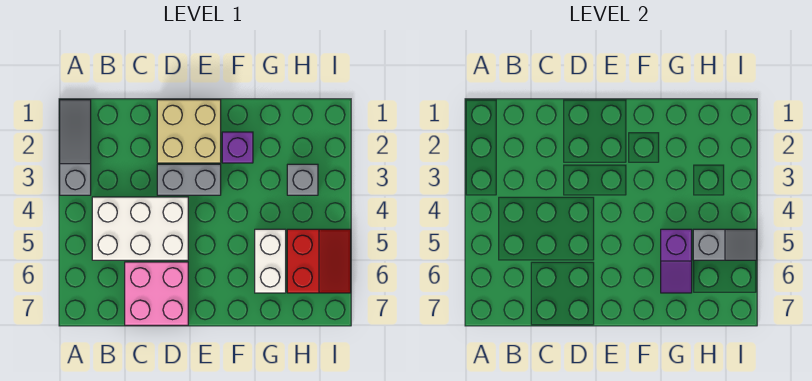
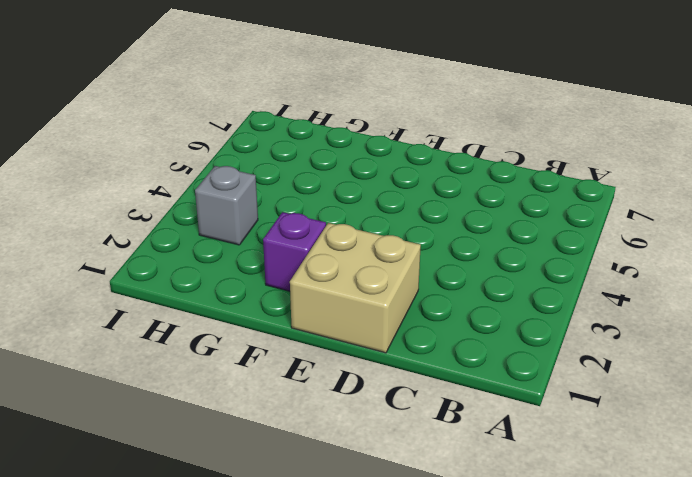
none -> grey 1x3 slope [60,100,91,195]
none -> white 2x3 brick [92,197,188,260]

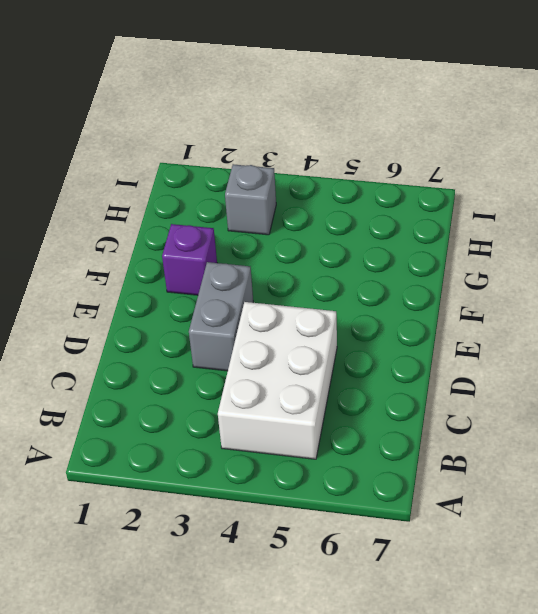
none -> grey 1x3 slope [60,100,91,195]
none -> pink 2x2 brick [125,262,188,325]

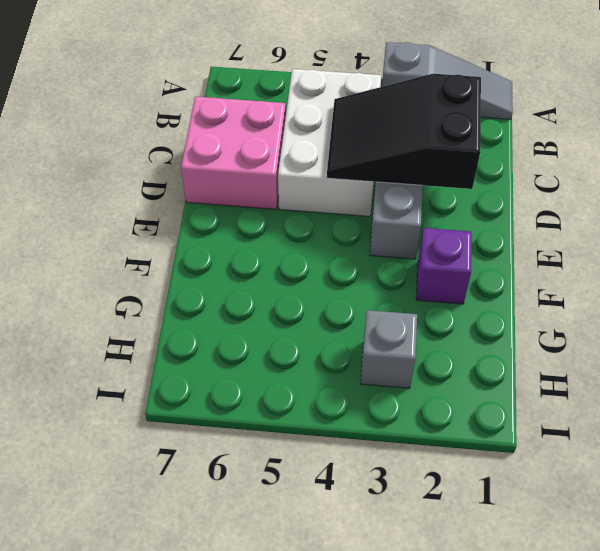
black 2x3 slope [327,74,481,189] -> none
none -> tan 2x2 brick [157,100,221,163]
none -> white 1x2 brick [255,229,286,293]

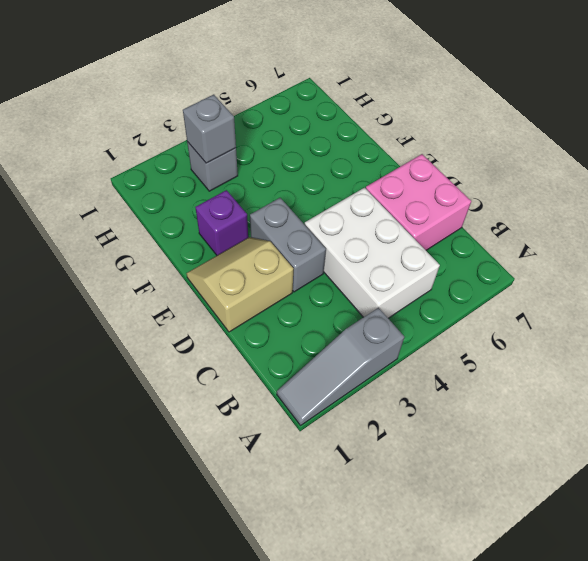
tan 2x2 slope [187,237,293,332] -> tan 2x2 brick [157,100,221,163]
grey 1x1 brick [183,95,236,163] -> none
none -> white 1x2 brick [255,229,286,293]
none -> red 2x2 slope [287,229,351,293]

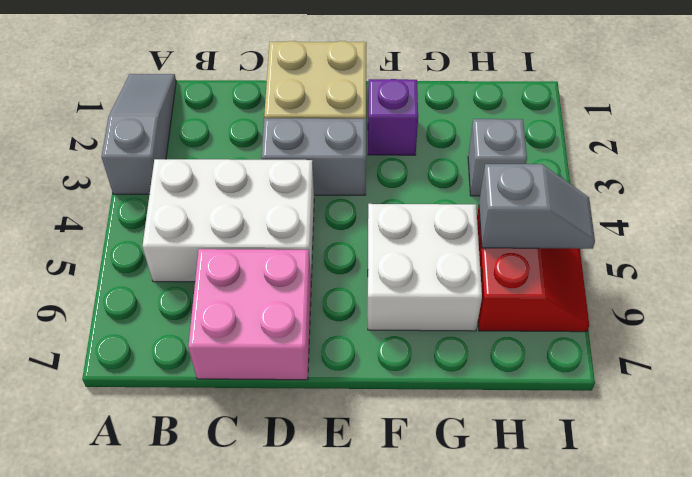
white 2x2 brick [368,204,482,331] -> white 1x2 brick [255,229,286,293]
none -> purple 1x2 slope [661,229,692,293]

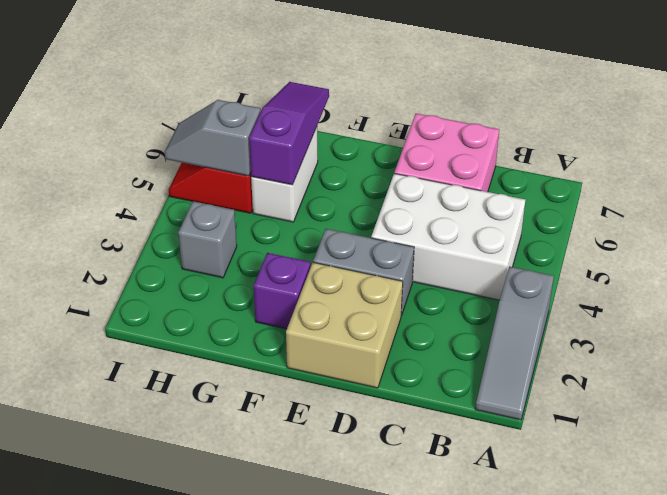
purple 1x3 slope [249,82,329,185] -> purple 1x2 slope [661,229,692,293]

